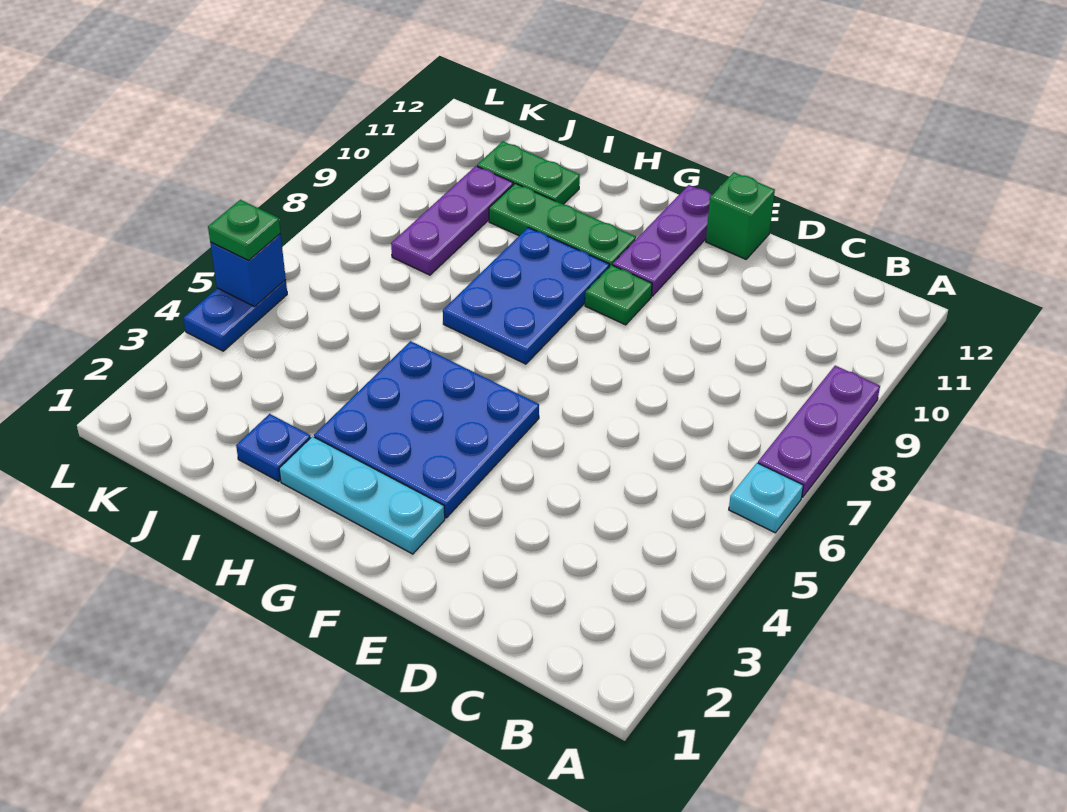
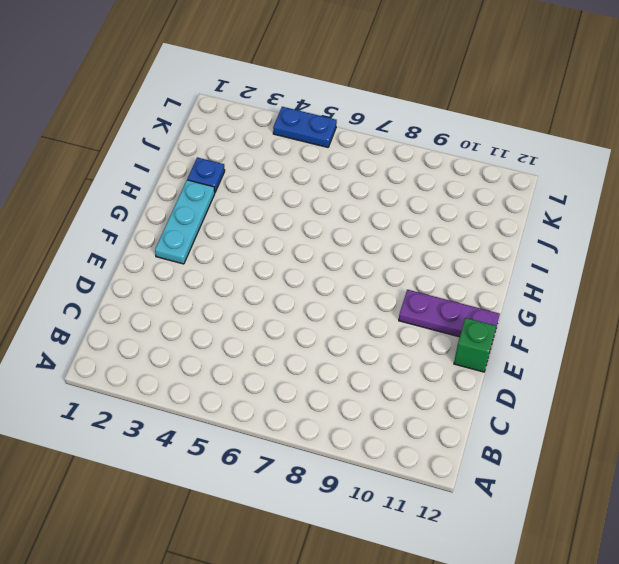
none -> cyan 1x1 plate [729,463,803,533]
none -> purple 1x3 plate [758,366,880,498]
none -> blue 3x3 plate [314,341,539,518]

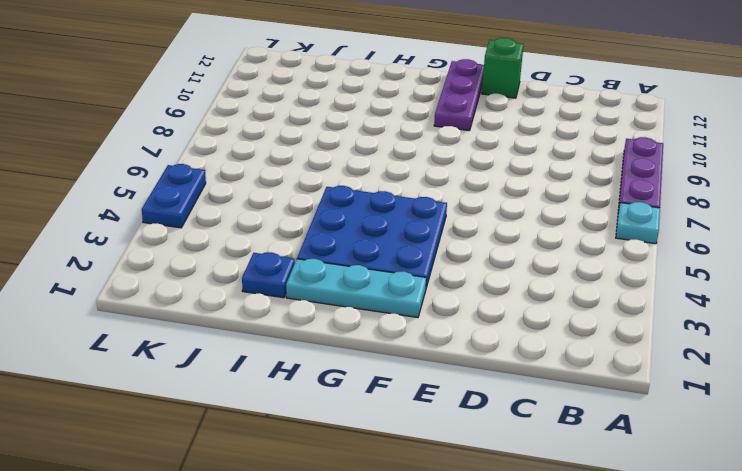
none -> green 1x1 plate [585,265,652,325]
none -> blue 2x3 plate [443,228,609,364]
none -> green 1x3 plate [489,183,636,267]

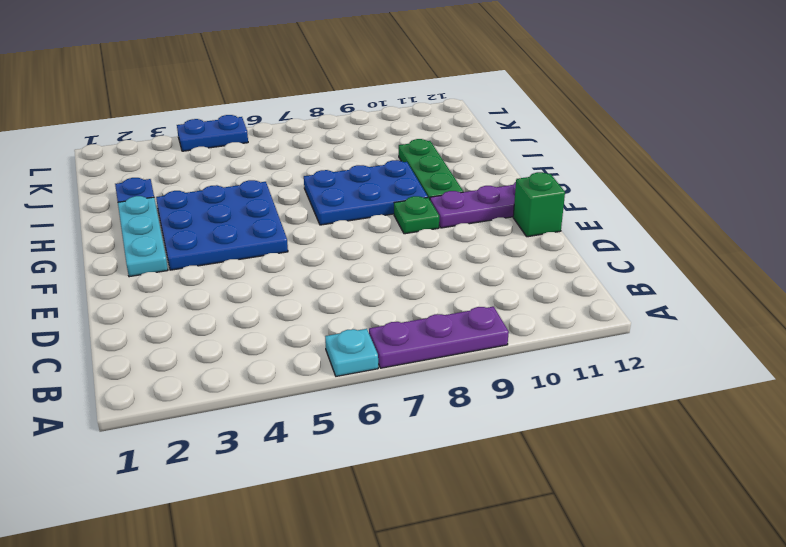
none -> green 1x2 plate [477,141,580,204]
none -> purple 1x3 plate [391,166,513,275]
none -> blue 1x1 brick [210,234,286,307]

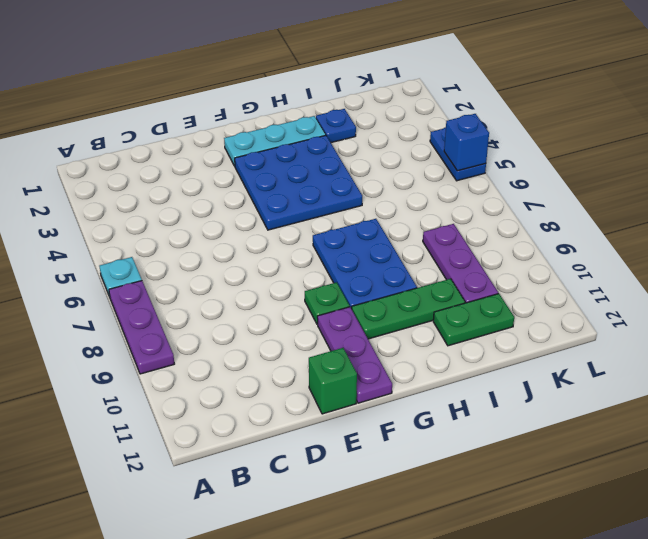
none -> green 1x1 plate [208,200,280,260]

